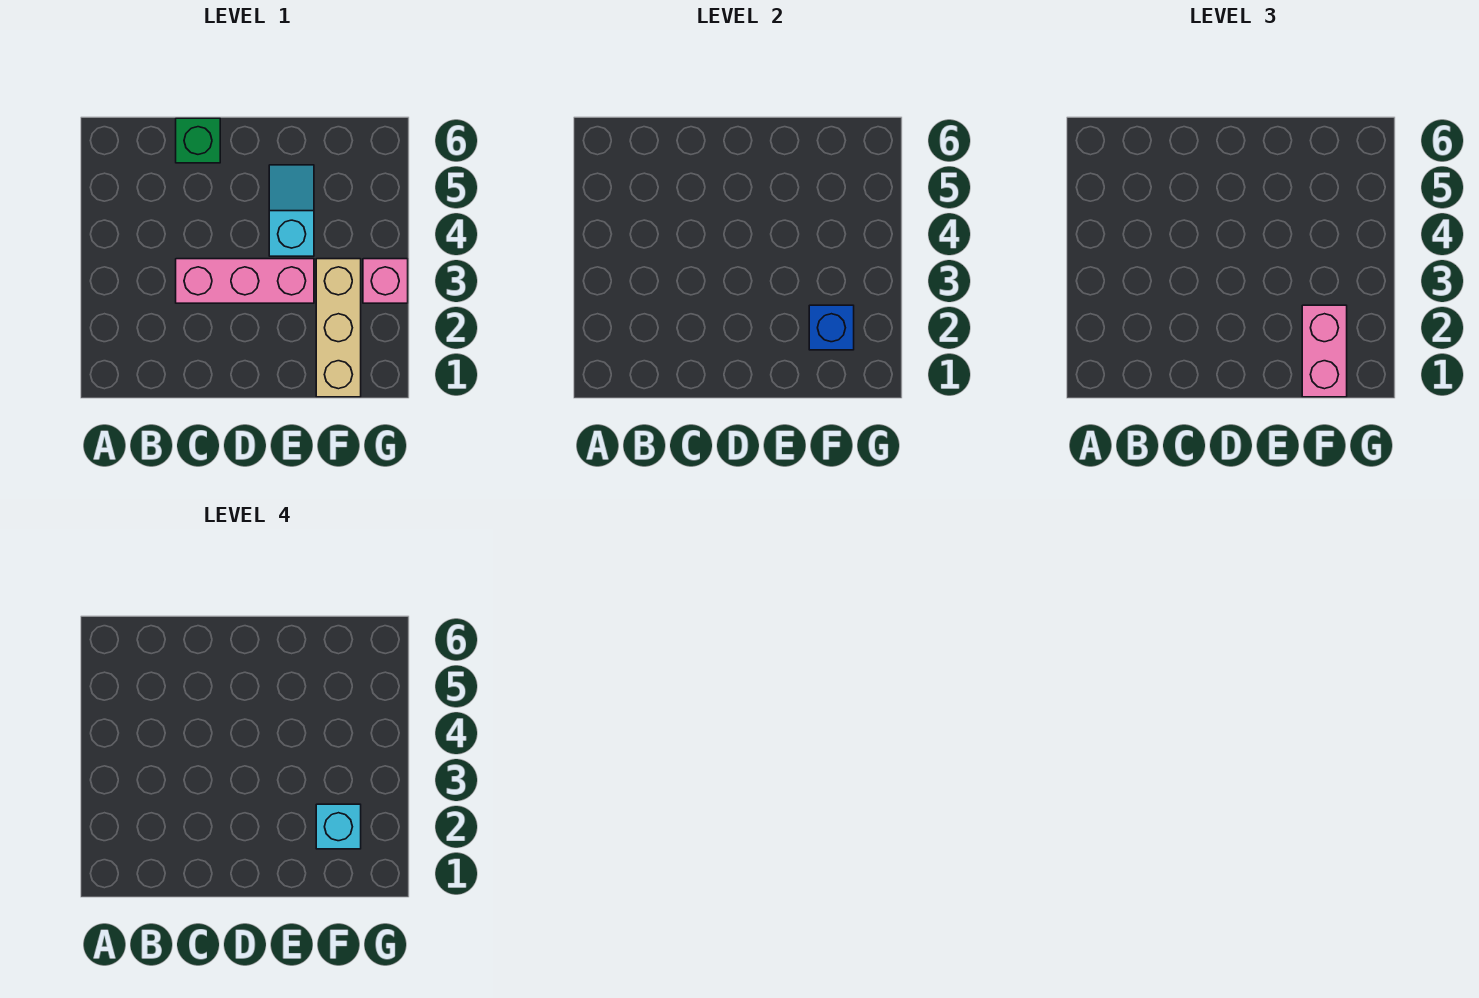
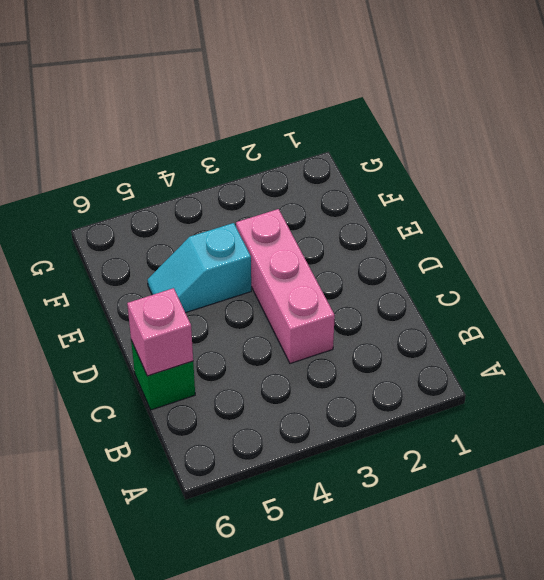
pink 1x1 brick [127,288,193,376] -> pink 1x1 brick moved to [363,259,408,303]
none -> tan 1x3 brick [316,259,361,397]
none -> blue 1x1 brick [809,305,854,350]

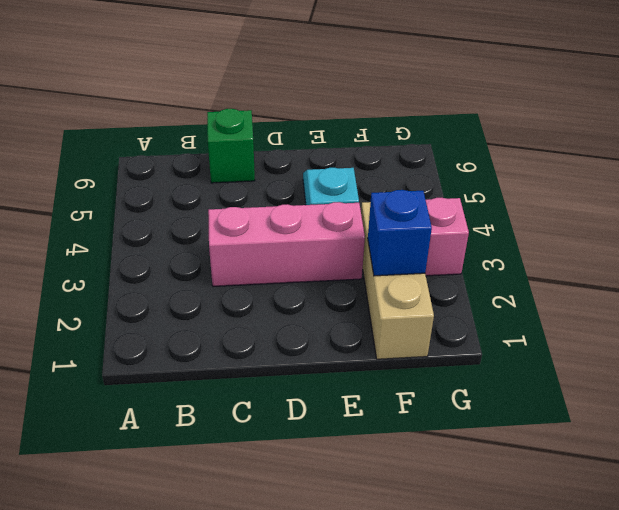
none -> pink 1x2 brick [1302,305,1347,397]
none -> cyan 1x1 brick [316,804,361,849]

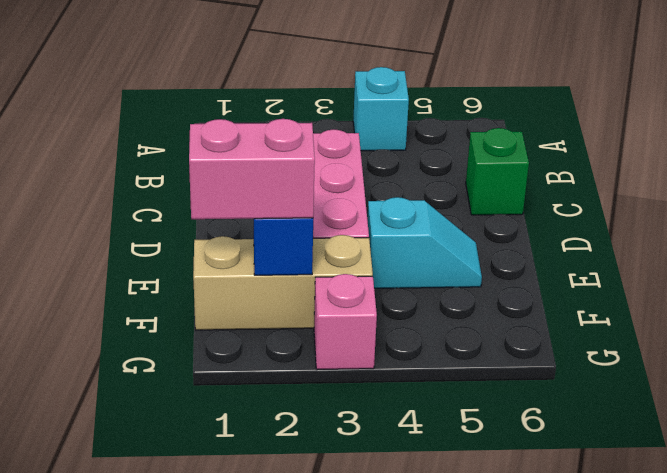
cyan 1x1 brick [353,67,409,151] -> cyan 1x1 brick moved to [316,804,361,849]

